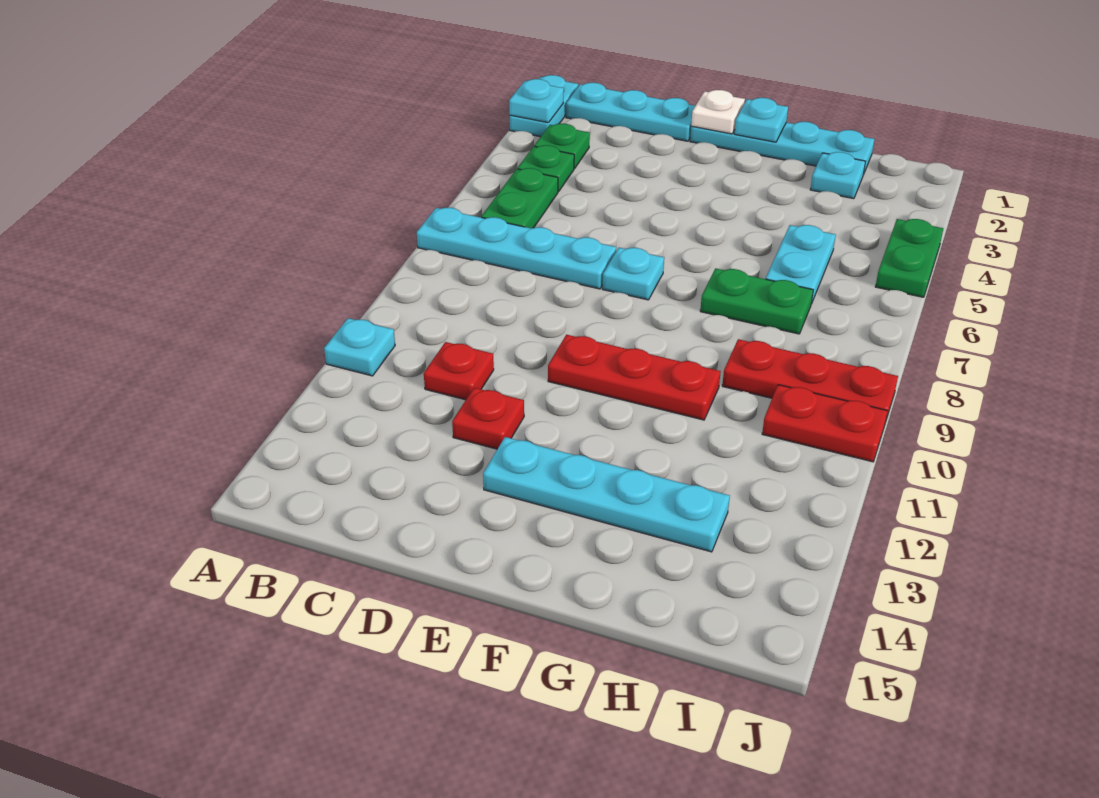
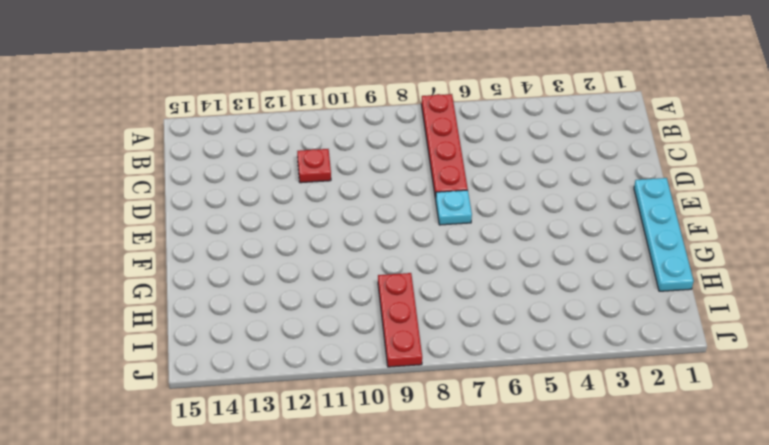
red 1x4 plate [421,94,468,198] -> cyan 1x4 plate [417,208,616,289]
none -> cyan 1x2 plate [510,75,578,137]
none -> cyan 1x1 plate [324,318,395,376]
none -> cyan 1x3 plate [566,83,695,141]

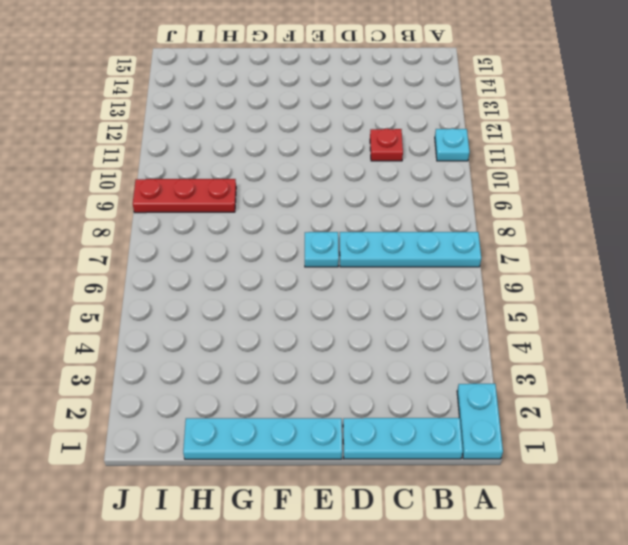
none -> green 1x1 plate [534,124,590,168]
none -> green 1x1 plate [518,145,574,192]
none -> green 1x2 plate [481,168,558,228]

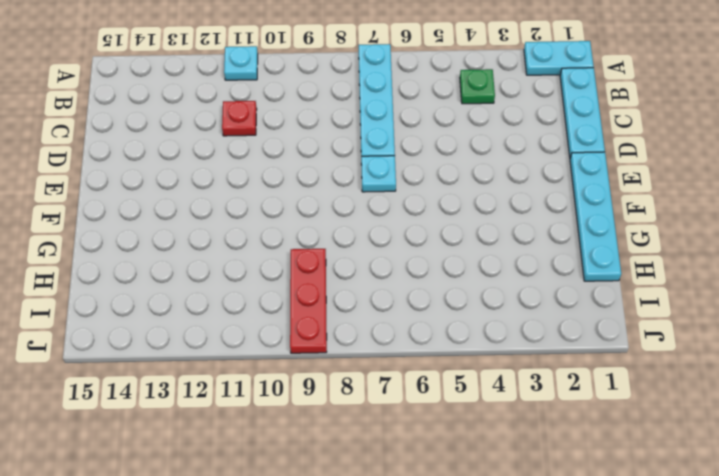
none -> green 1x1 plate [534,124,590,168]
none -> green 1x2 plate [481,168,558,228]
none -> red 1x1 plate [452,388,524,449]

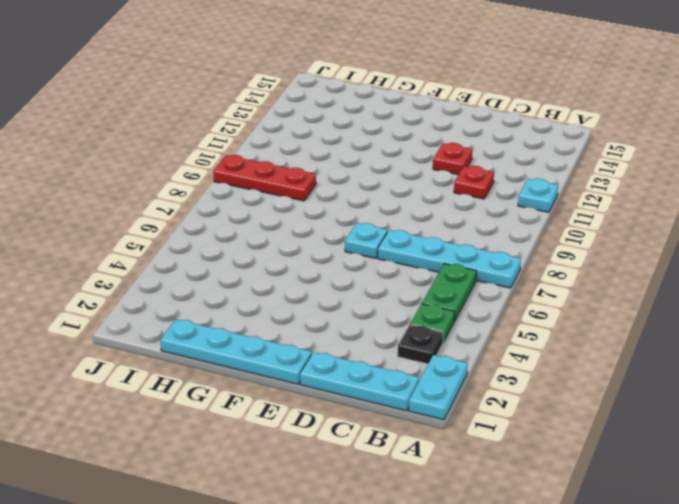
black 1x1 plate [398,325,443,364] -> green 1x1 plate [534,124,590,168]
none -> red 1x3 plate [548,335,721,420]
none -> cyan 1x4 plate [483,437,730,552]
none -> green 1x2 plate [700,268,813,334]

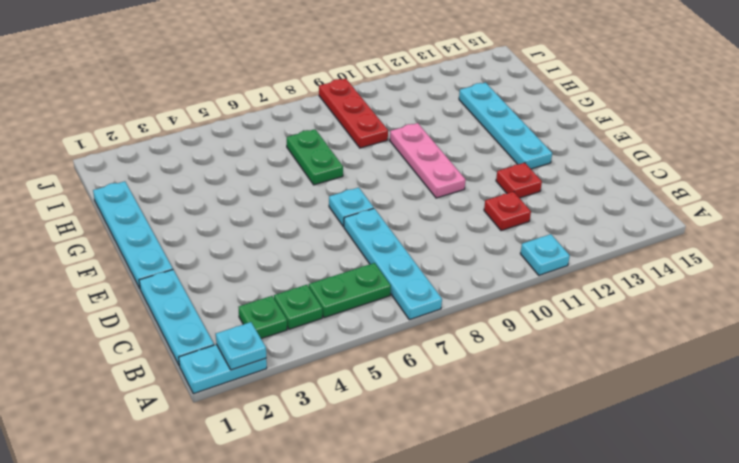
pink 1x3 plate [390,123,466,198] -> red 1x3 plate [548,335,721,420]
none -> cyan 1x1 plate [810,152,866,199]
none -> cyan 1x2 plate [766,225,836,304]
none -> red 1x2 plate [762,385,887,462]

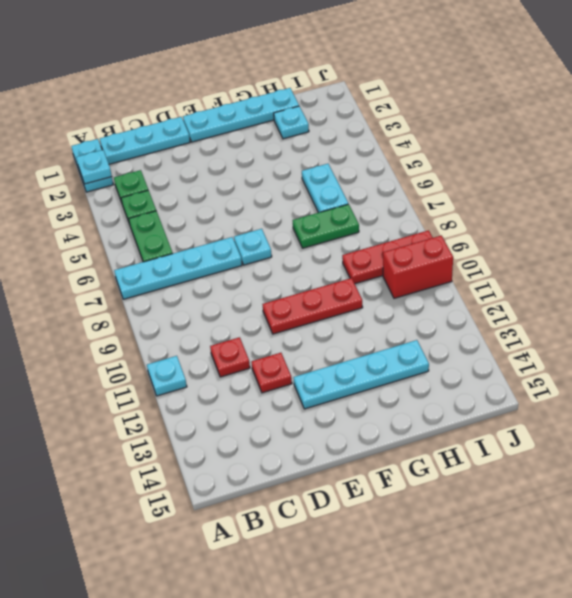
red 1x2 brick [383,236,453,298] -> red 1x2 plate [762,385,887,462]
none -> green 1x2 plate [875,219,943,297]
none -> white 1x1 plate [691,90,745,134]
none -> cyan 1x1 plate [734,98,788,142]

